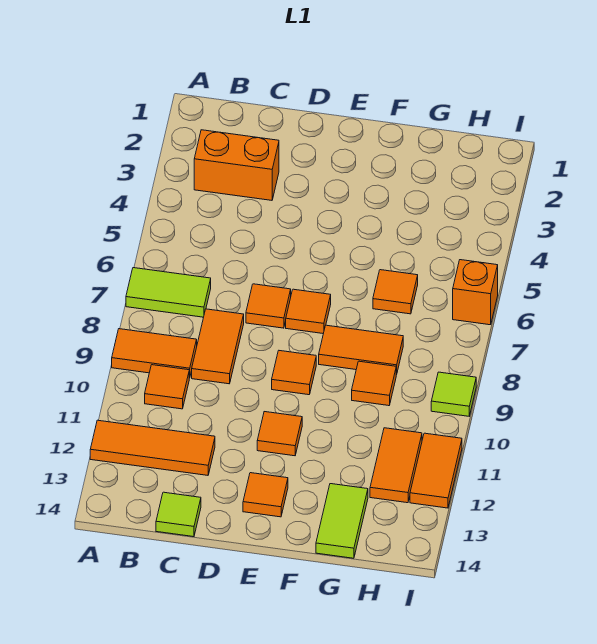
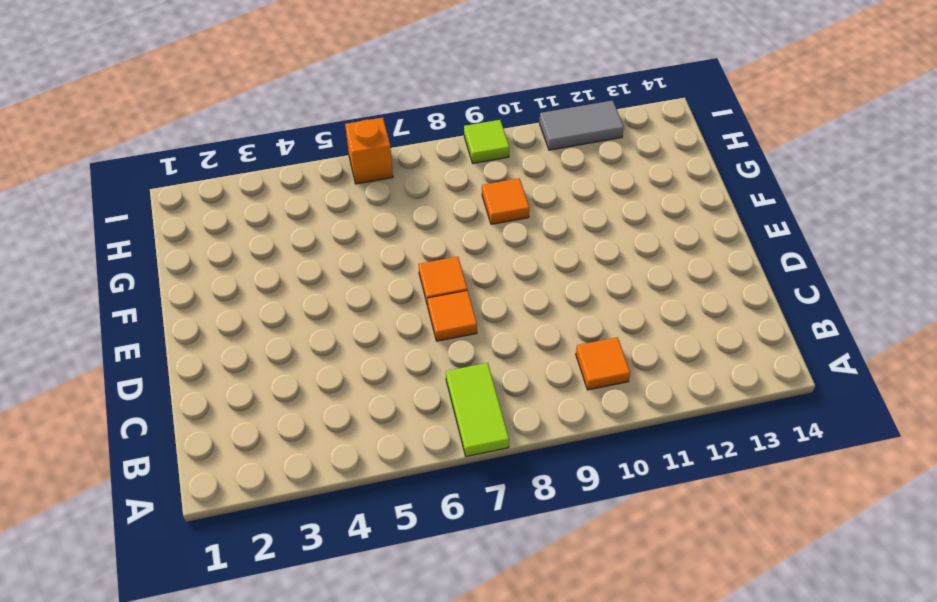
grey 1x2 tile [539,101,624,150] -> orange 1x2 tile [410,433,462,508]
none -> orange 1x2 tile [112,329,197,378]
none -> orange 1x3 tile [90,420,215,475]
none -> orange 1x2 brick [194,130,279,200]

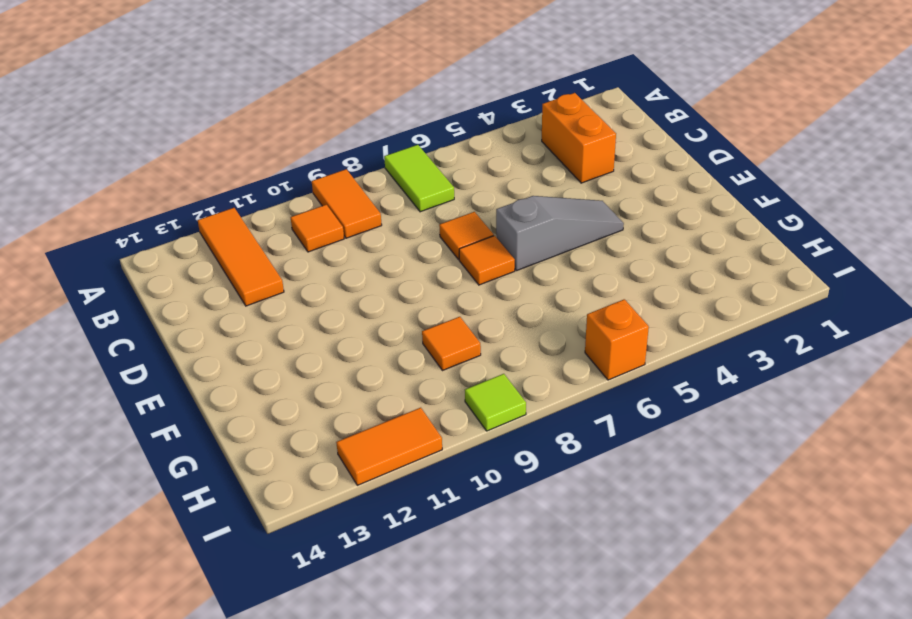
grey 1x3 slope [496,196,624,271] -> none
none -> orange 1x2 tile [192,309,244,384]
none -> lime 1x1 tile [156,492,201,537]
none -> orange 1x1 tile [272,351,316,395]

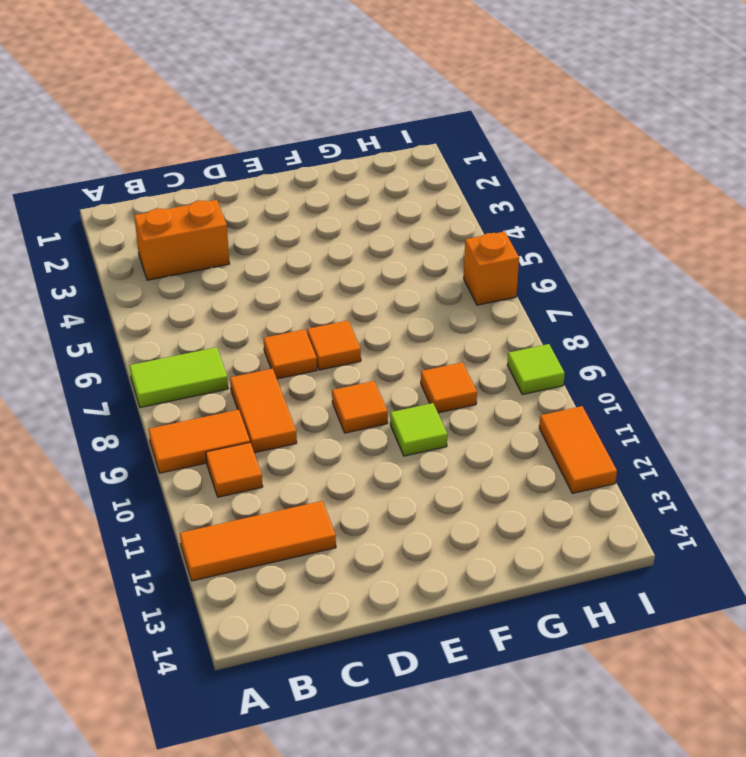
lime 1x1 tile [390,403,447,456] -> lime 1x1 tile moved to [156,492,201,537]
none -> orange 1x1 tile [257,412,302,456]
none -> orange 1x1 tile [243,473,288,517]
none -> orange 1x2 tile [319,325,403,375]

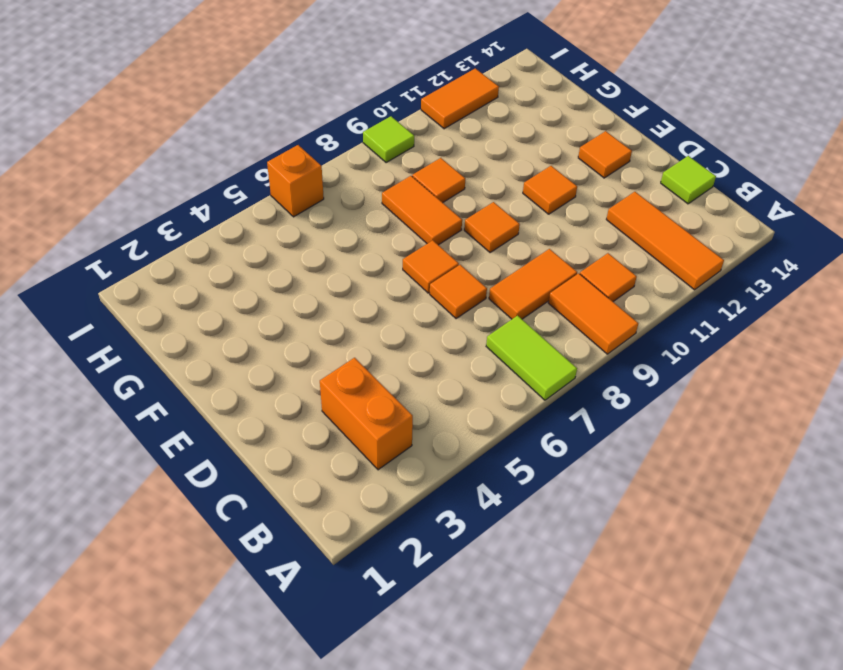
none -> orange 1x1 tile [373,270,418,314]
none -> lime 1x2 tile [316,484,368,558]
none -> orange 1x2 tile [370,428,422,503]

